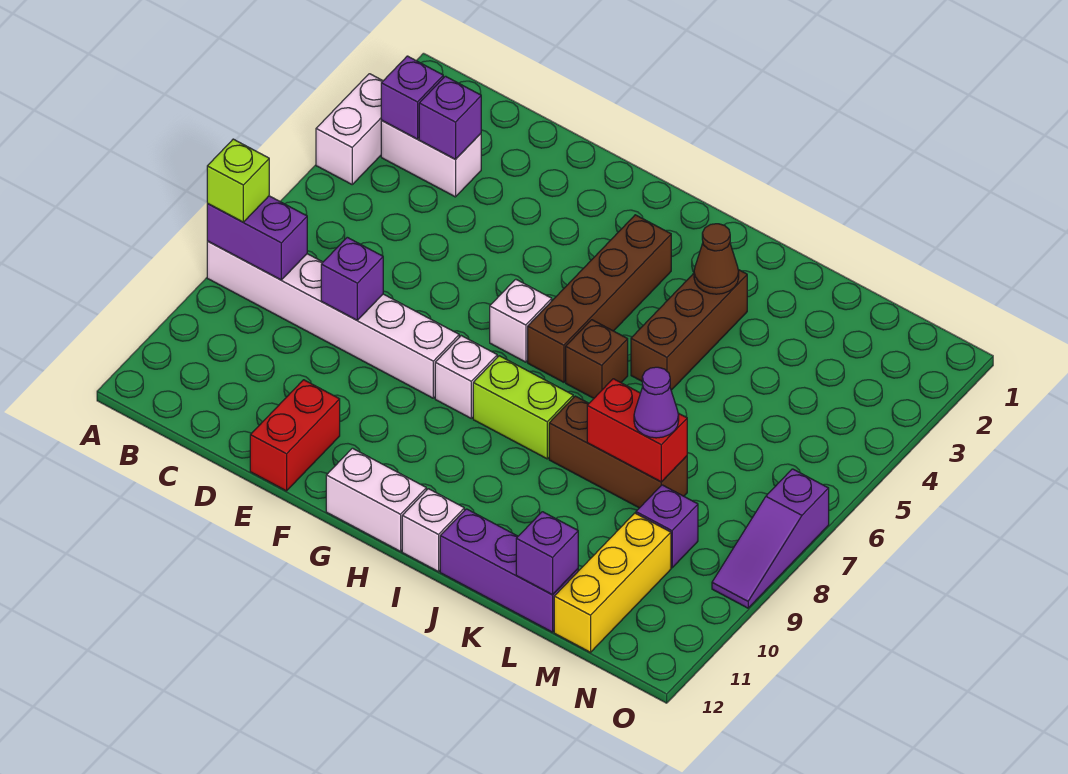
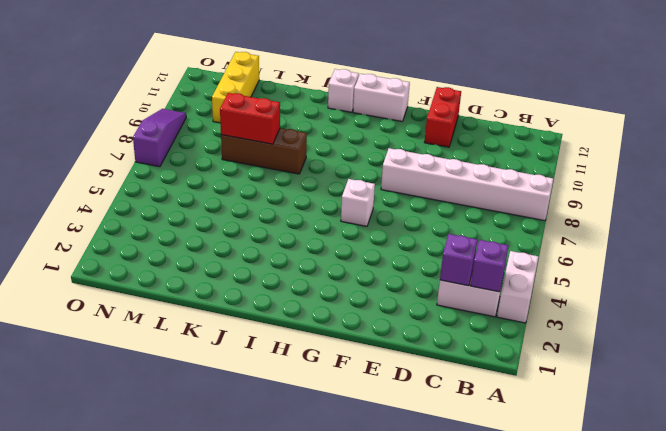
none -> white 1x1 brick [435,336,497,418]
none -> brown 1x4 brick [528,215,671,382]
none -> lime 1x2 brick [473,356,573,459]

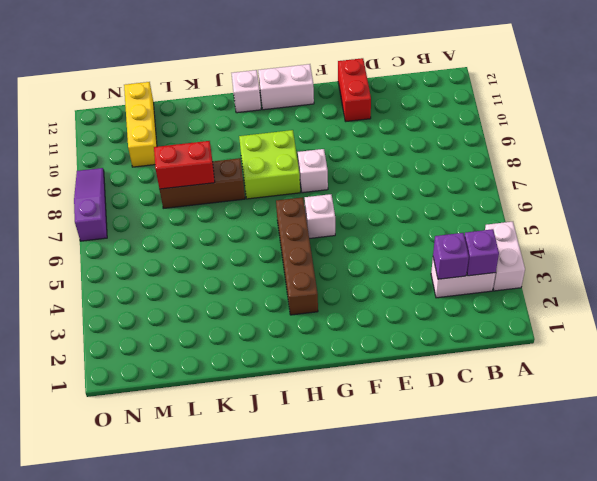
lime 2x2 brick [239,130,300,199] -> lime 1x2 brick [473,356,573,459]
none -> white 1x6 brick [207,241,459,398]
none -> brown 1x1 brick [566,320,628,398]
none -> brown 1x3 brick [631,270,747,390]

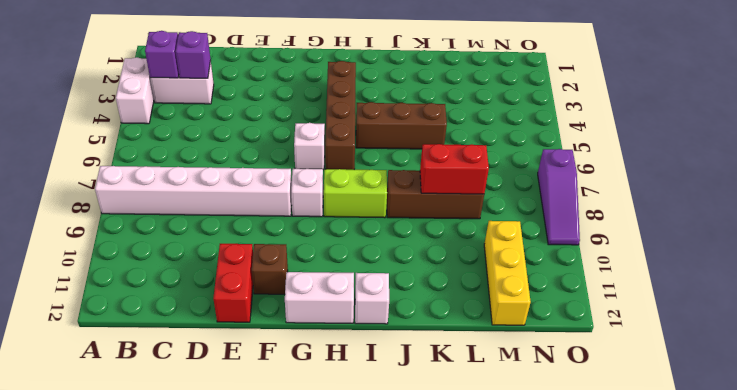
brown 1x1 brick [252,244,288,294] -> brown 1x1 brick moved to [566,320,628,398]
brown 1x3 brick [356,102,447,149] -> brown 1x3 brick turned to [631,270,747,390]
none -> purple 1x3 brick [440,509,578,632]
none -> purple 1x1 brick [636,485,698,568]
none -> purple 1x2 brick [207,196,307,280]

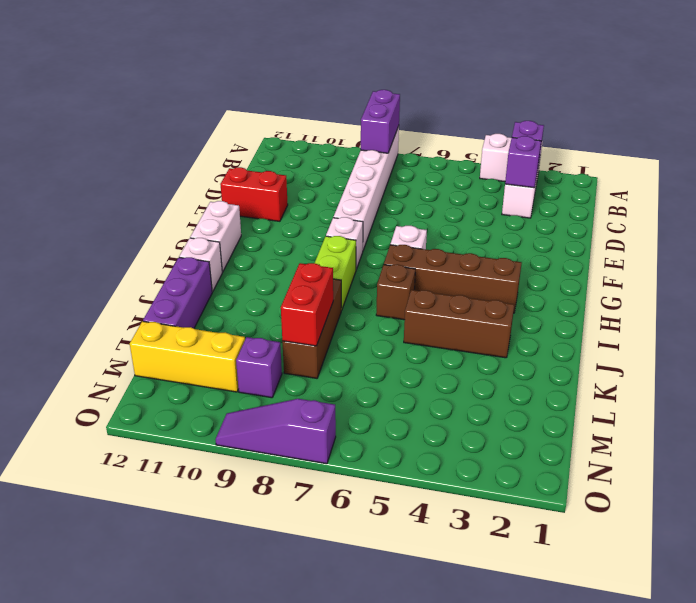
none -> purple 1x1 brick [321,237,383,320]
none -> brown 1x1 cone [694,224,739,294]
none -> purple 1x1 brick [516,512,578,595]

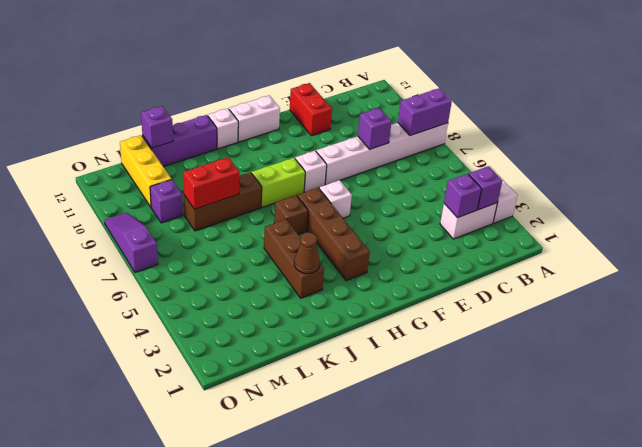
none -> lime 1x1 brick [207,139,269,222]
none -> purple 1x1 cone [634,367,679,438]

